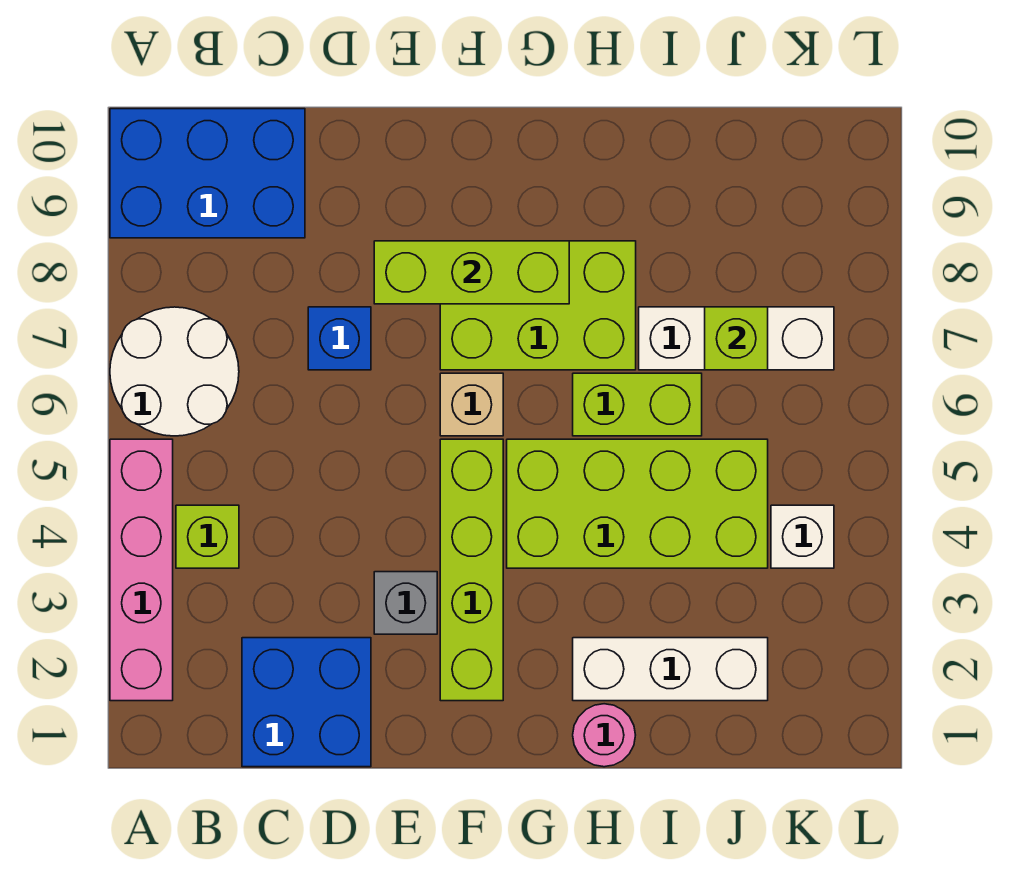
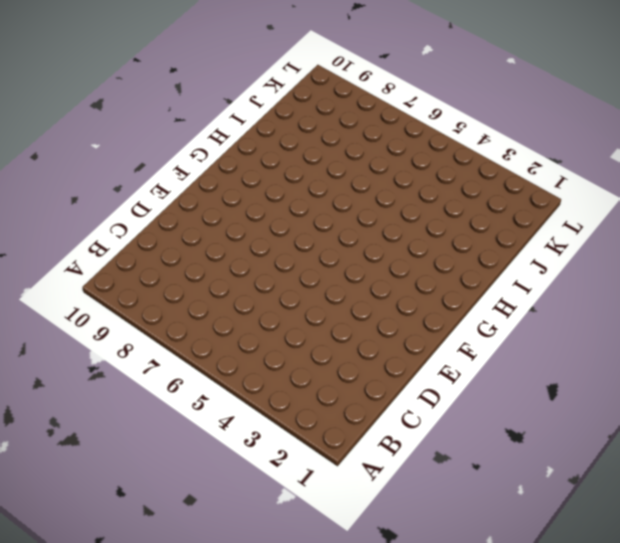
none -> pink 1x4 brick [110,439,173,701]
none -> white 2x2 round brick [110,307,239,436]
none -> blue 2x3 brick [110,109,305,238]

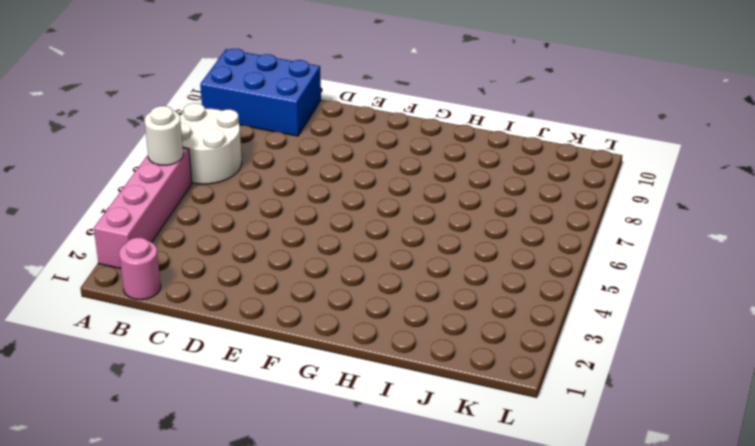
white 1x1 round brick [144,106,183,165] -> none
pink 1x1 round brick [119,238,161,300] -> pink 1x1 round brick moved to [573,704,635,767]
none -> lime 1x1 brick [176,505,239,568]
none -> blue 2x2 brick [242,638,371,767]
none -> blue 1x1 brick [308,307,371,370]

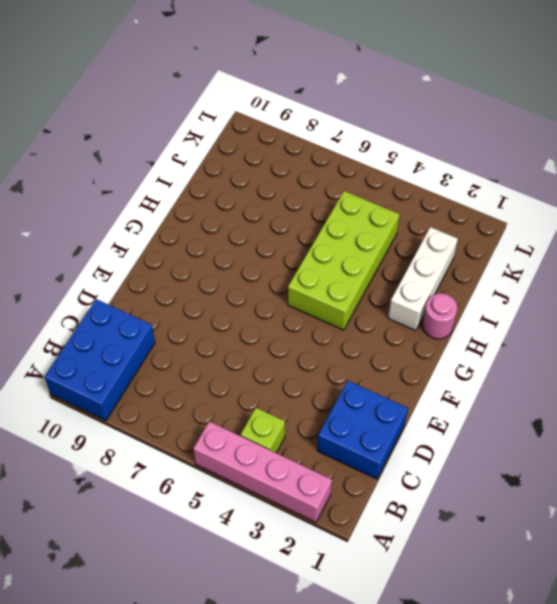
none -> white 2x2 round brick [110,307,239,436]
none -> blue 1x1 brick [308,307,371,370]
none -> grey 1x1 brick [374,572,437,634]

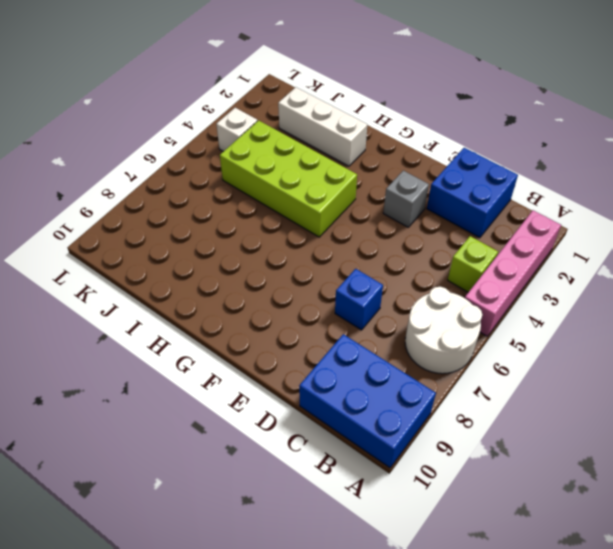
none -> lime 1x4 brick [440,439,503,701]
none -> tan 1x1 brick [440,373,503,436]
none -> lime 2x3 brick [440,241,636,370]

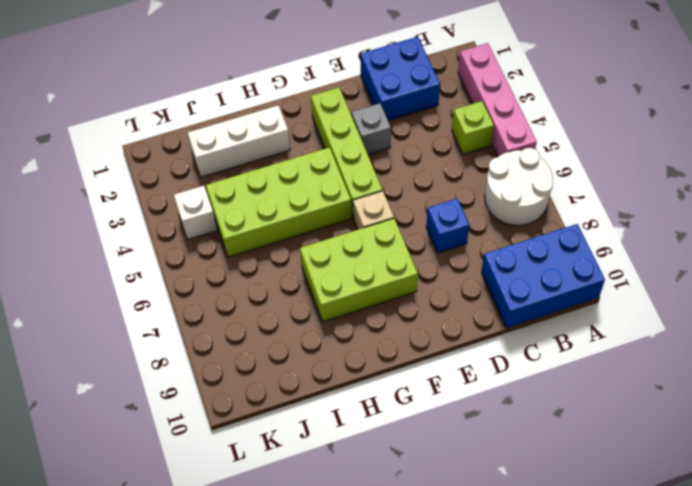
none -> pink 1x1 round brick [573,704,635,767]
none -> lime 1x2 brick [573,373,702,436]
none -> white 1x3 brick [639,307,834,370]

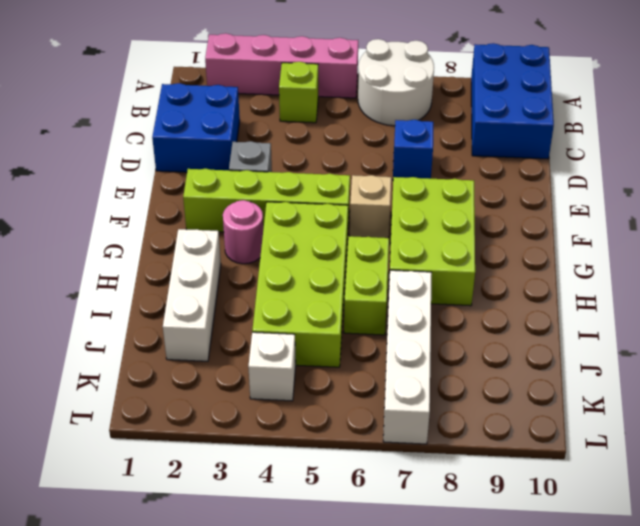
pink 1x1 round brick [223,200,263,264] -> pink 1x1 round brick moved to [573,704,635,767]
white 1x4 brick [383,270,432,444] -> white 1x3 brick [639,307,834,370]
none -> lime 1x3 brick [374,241,569,304]
none -> lime 1x1 brick [705,307,768,370]

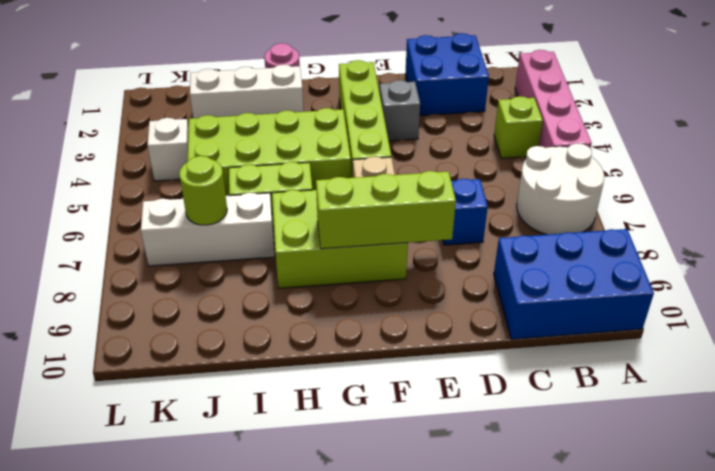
lime 1x1 round brick [179,156,227,225] -> lime 1x1 brick [705,307,768,370]

